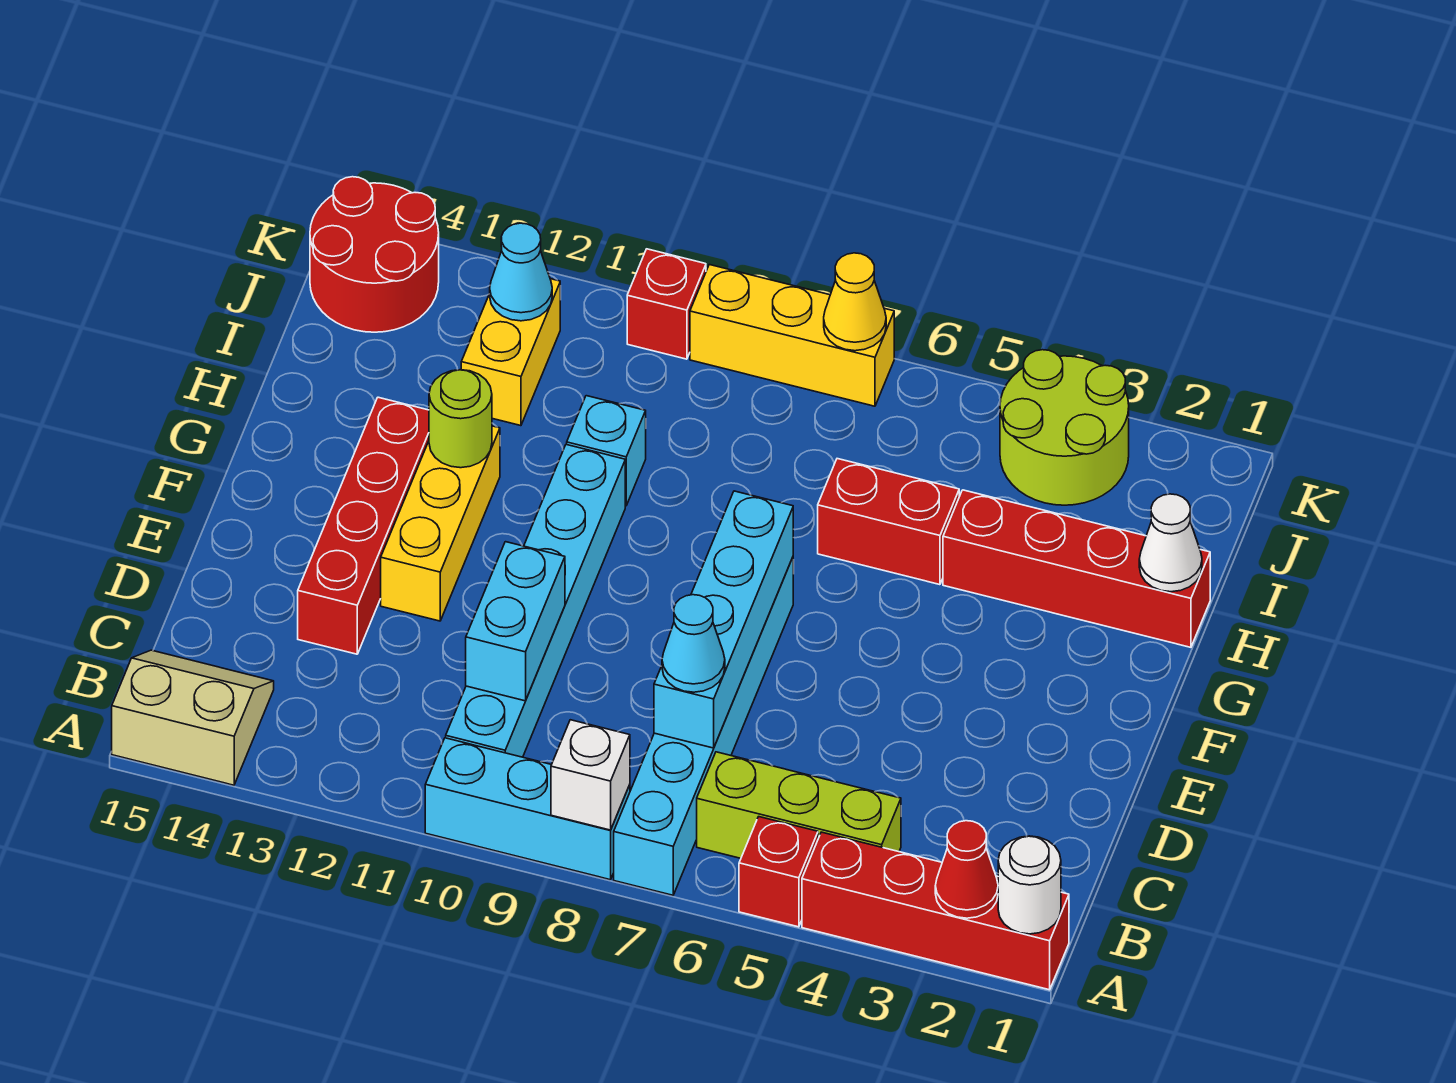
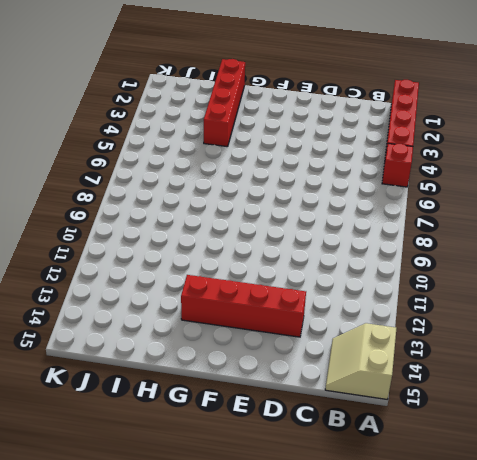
none -> cyan 1x6 brick [614,557,793,895]
none -> cyan 1x3 brick [425,738,630,880]
none -> lime 1x3 brick [697,752,901,858]

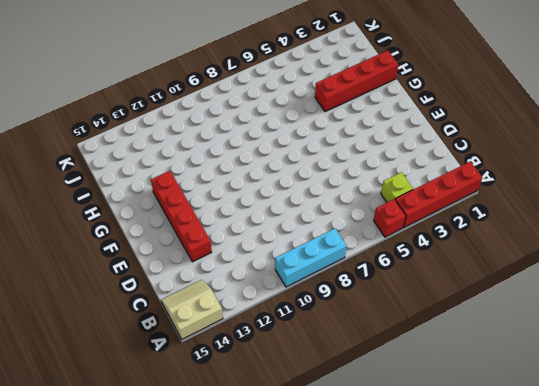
lime 1x1 brick [381,172,413,202] -> lime 1x3 brick [697,752,901,858]
none -> cyan 1x6 brick [614,557,793,895]
none -> cyan 1x6 brick [446,444,625,757]
none -> yellow 1x3 brick [381,426,500,621]

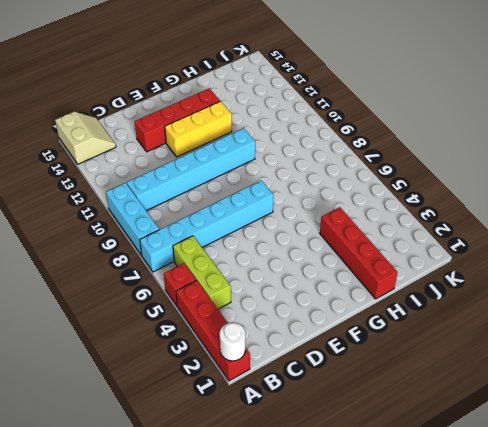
none -> red 1x2 brick [818,459,959,585]
none -> cyan 1x1 brick [567,396,646,506]
none -> yellow 1x2 brick [461,279,560,426]

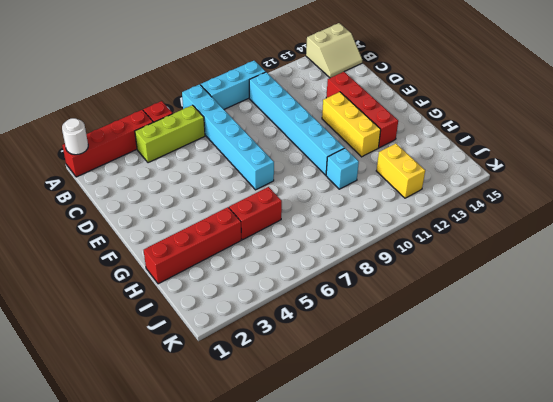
none -> lime 2x2 round brick [1000,350,1129,505]
none -> red 2x2 round brick [310,177,439,332]
none -> yellow 1x3 brick [690,265,894,406]

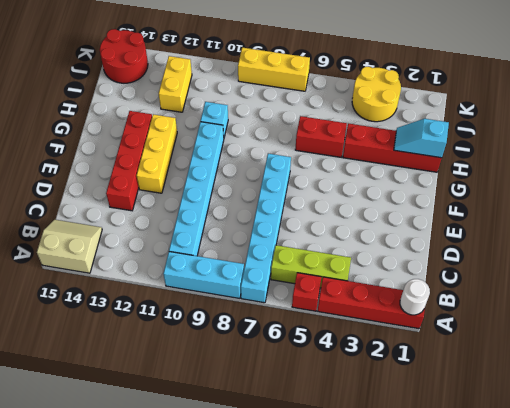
cyan 1x2 slope [394,119,449,158] -> white 1x1 cone [1139,494,1202,592]
yellow 2x2 round brick [352,67,401,122] -> lime 2x2 round brick [1000,350,1129,505]
none -> red 1x1 brick [627,249,706,359]
none -> red 1x1 cone [935,821,998,918]
none -> white 1x1 brick [551,720,630,830]

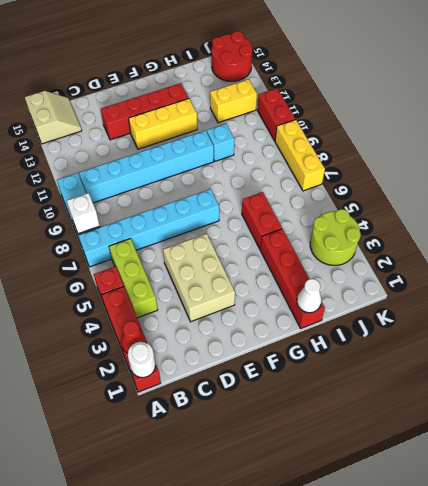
tan 2x3 brick [163,234,235,322] -> none
red 1x2 brick [257,88,295,141] -> red 1x1 brick [627,249,706,359]
none -> cyan 1x4 brick [654,491,793,748]
none -> cyan 1x2 brick [466,542,565,701]
none -> lime 1x1 round brick [429,370,492,468]

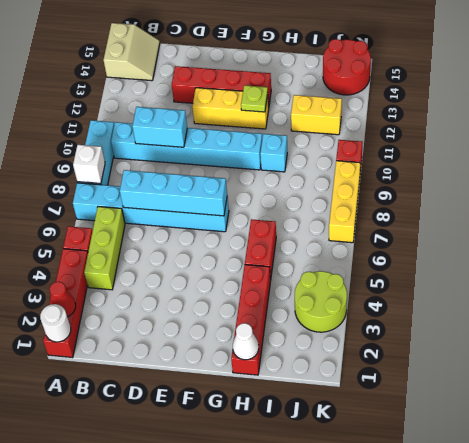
lime 1x1 plate [241,85,268,112] -> lime 1x1 round brick [429,370,492,468]
none -> cyan 1x1 cone [490,223,552,321]
none -> yellow 1x1 cone [824,253,886,351]
none -> cyan 1x1 cone [662,595,725,692]

